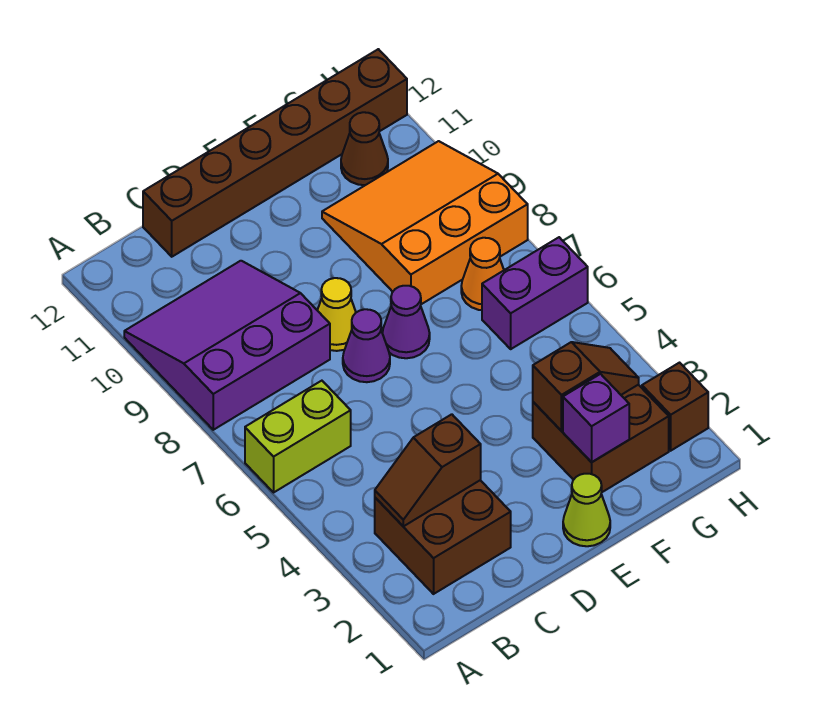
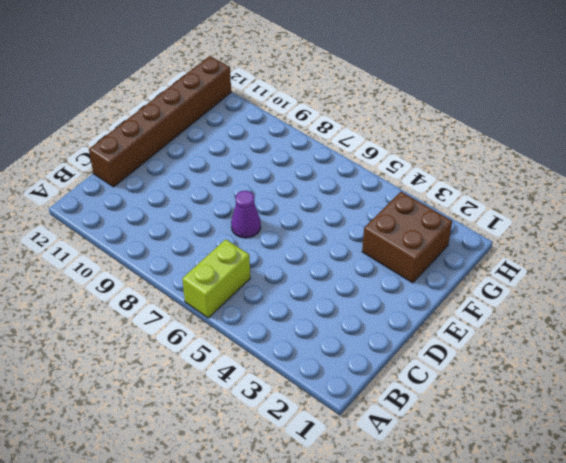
none -> purple 3x3 slope [124,261,330,430]
none -> brown 2x2 brick [375,480,511,594]
none -> yellow 1x1 cone [317,278,356,351]

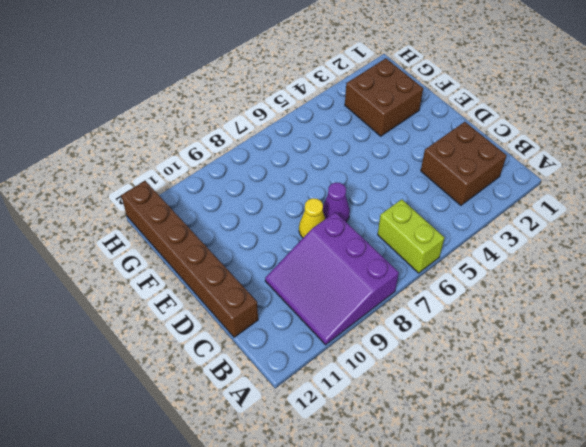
none -> lime 1x1 cone [563,474,610,546]
none -> purple 1x1 cone [382,286,430,358]
none -> orange 3x3 slope [322,141,528,304]

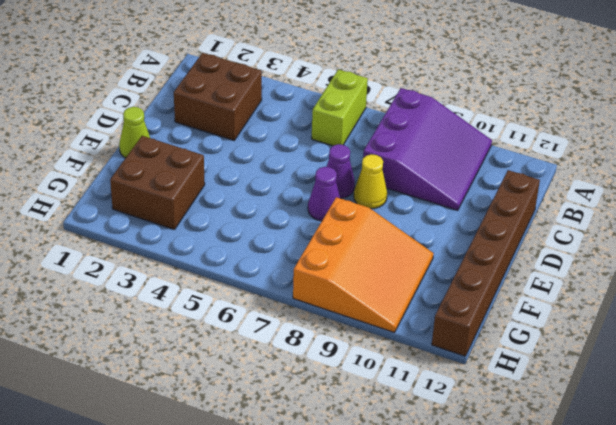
none -> purple 1x2 brick [482,237,588,349]
none -> orange 1x1 cone [461,238,504,310]
none -> brown 1x1 cone [341,112,388,185]

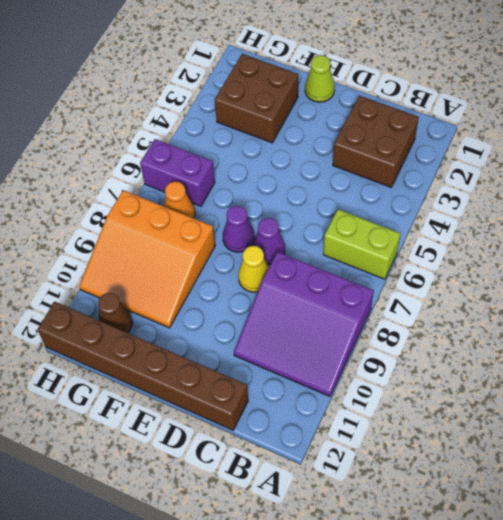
none -> brown 1x1 brick [642,363,708,451]
none -> brown 1x2 slope [375,414,481,526]
none -> purple 1x1 brick [563,374,629,462]

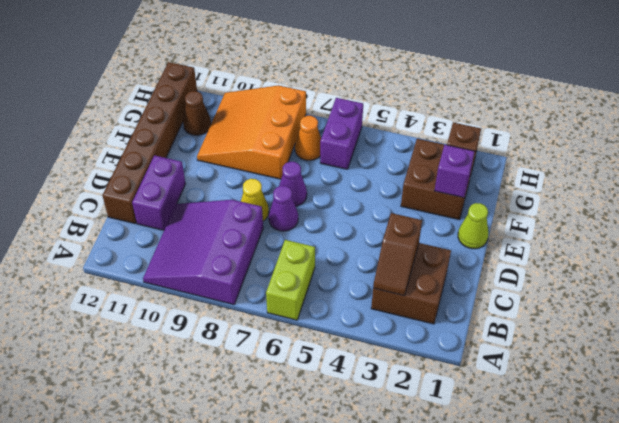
purple 1x2 brick [132,155,186,230] -> none
none -> brown 1x2 slope [533,342,639,431]

